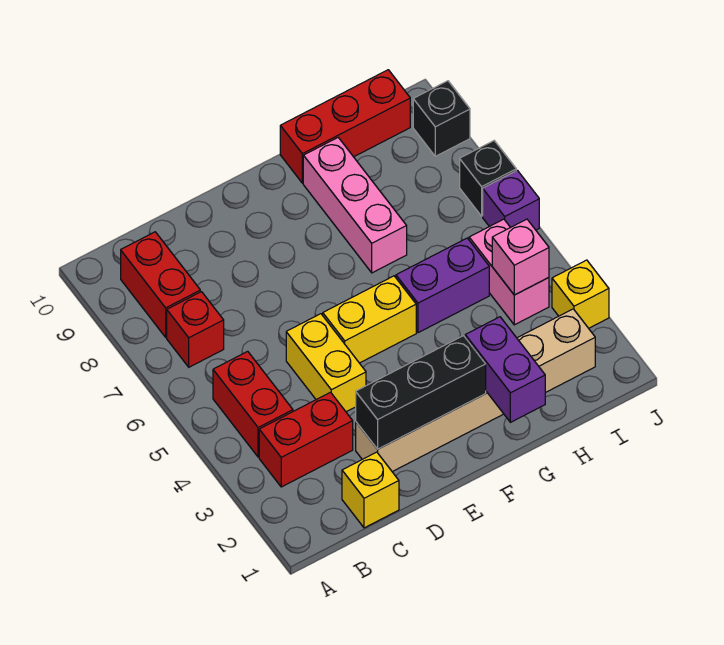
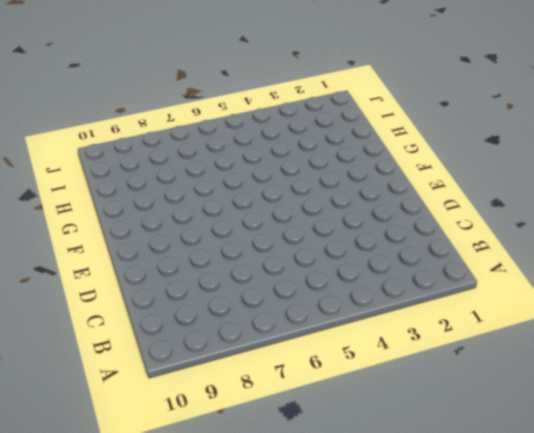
none -> red 1x2 brick [259,392,353,487]
none -> red 1x2 brick [213,351,293,457]
none -> red 1x1 brick [167,292,224,367]

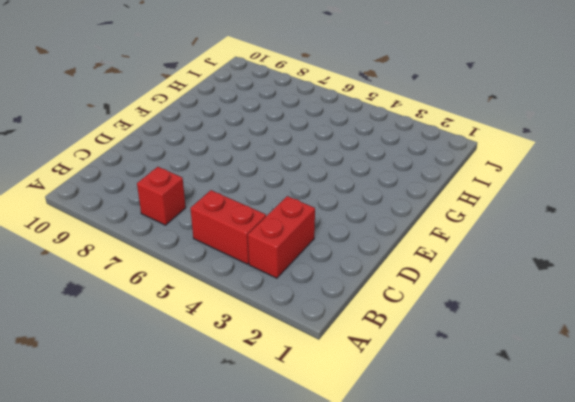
none -> red 1x2 brick [121,232,200,337]
none -> yellow 1x1 brick [342,452,399,528]
none -> tan 1x6 brick [356,309,595,472]

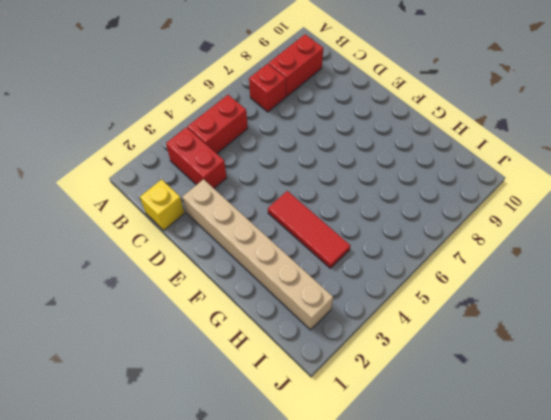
red 1x3 tile [268,191,350,268] -> none
none -> yellow 1x2 brick [286,314,366,412]
none -> yellow 1x2 brick [323,276,416,363]
none -> purple 1x2 brick [396,238,489,333]

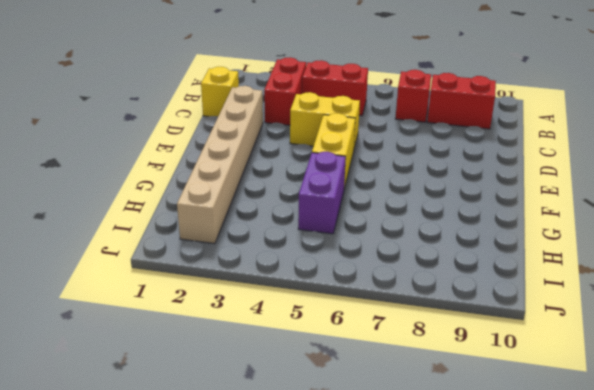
none -> pink 1x3 brick [303,138,407,273]
none -> red 1x3 brick [280,70,410,183]
none -> pink 1x2 brick [469,219,549,325]

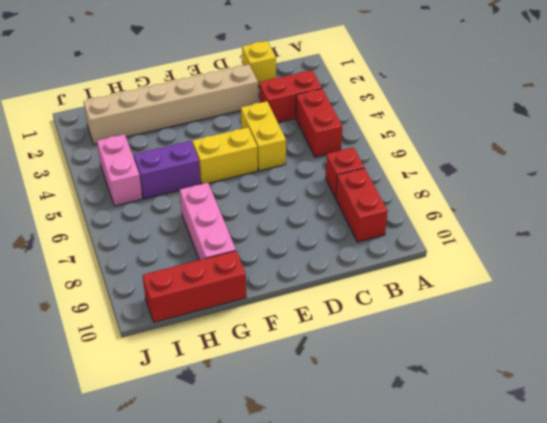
none -> yellow 1x1 brick [552,260,609,328]
none -> purple 1x1 brick [483,170,539,230]
none -> black 1x1 brick [460,141,516,216]

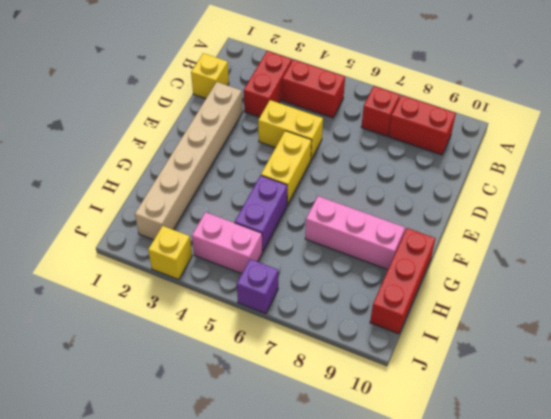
none -> black 1x1 brick [460,141,516,216]
none -> black 1x1 brick [413,81,470,156]
none -> black 1x3 brick [356,336,486,449]

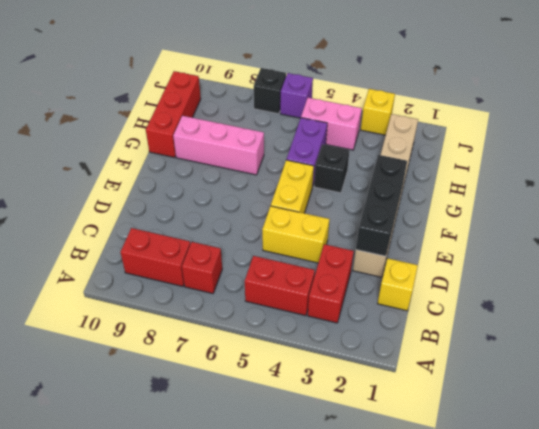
black 1x1 brick [314,144,350,193] -> black 1x1 brick moved to [413,81,470,156]
none -> purple 1x2 brick [465,317,545,422]
none -> pink 1x1 brick [492,219,549,295]

